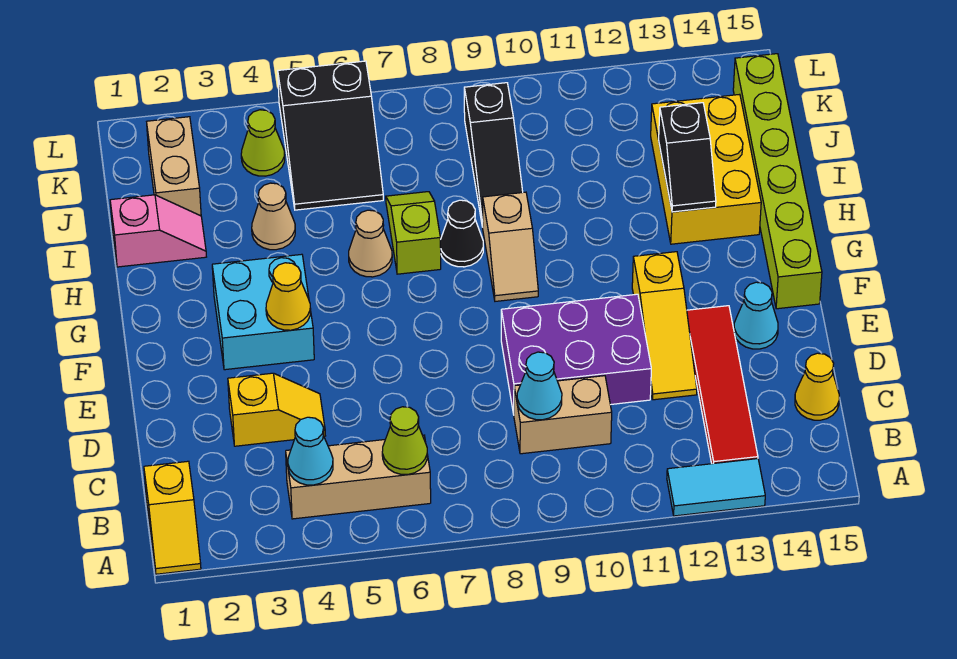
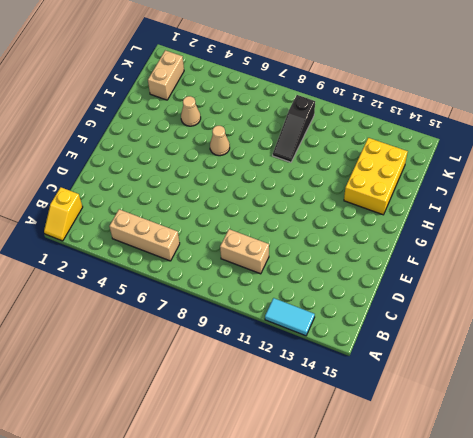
none -> red 1x4 tile [687,306,758,464]
none -> yellow 1x1 cone [795,353,839,420]
none -> yellow 1x2 slope [228,373,325,446]

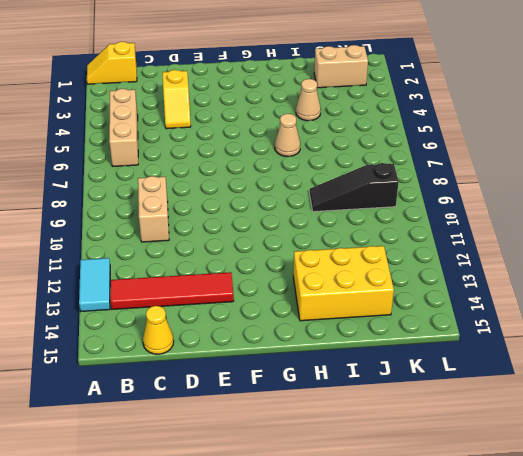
none -> purple 2x3 brick [501,294,651,414]
none -> yellow 1x3 slope [632,252,697,400]
none -> cyan 1x1 cone [734,282,778,349]

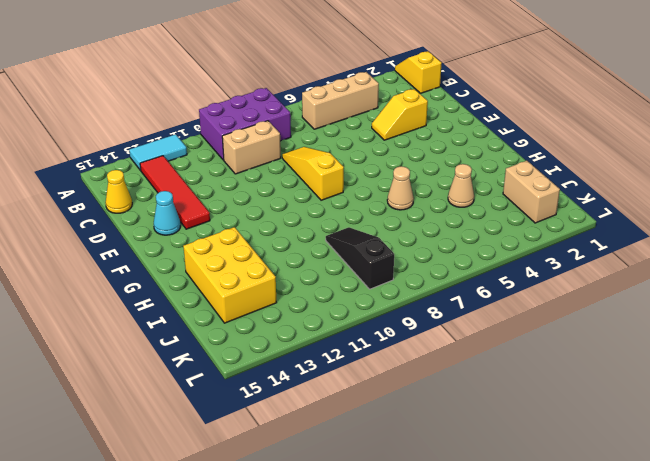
purple 2x3 brick [199,88,291,160] -> purple 2x3 brick moved to [501,294,651,414]
yellow 1x3 slope [282,147,344,200] -> yellow 1x3 slope moved to [632,252,697,400]
none -> cyan 2x2 brick [212,254,314,370]
none -> lime 1x6 brick [733,54,822,309]
none -> tan 1x2 slope [482,192,538,301]

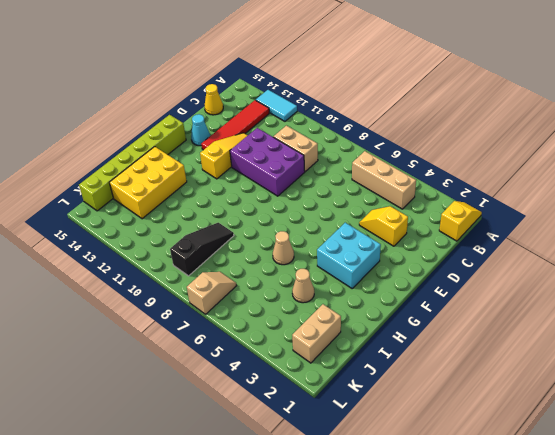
tan 1x2 slope [187,272,237,314] -> tan 1x2 slope moved to [482,192,538,301]
none -> lime 1x2 slope [386,192,441,274]
none -> black 1x1 cone [440,200,483,267]
none -> pink 1x2 slope [110,195,206,267]

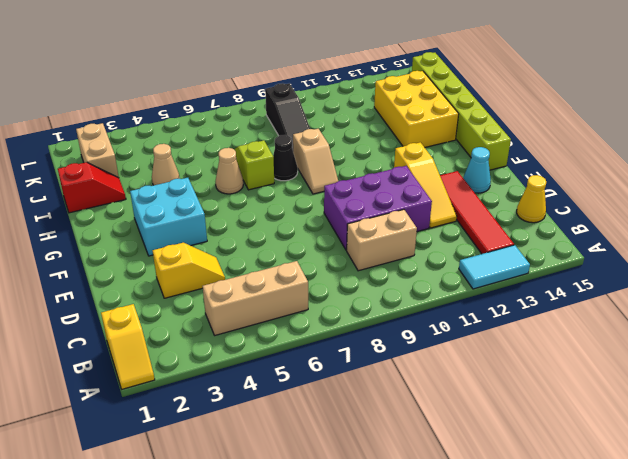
red 1x2 slope [58,162,126,213] -> pink 1x2 slope [110,195,206,267]
none -> black 2x3 slope [278,61,383,210]
none -> lime 1x1 cone [241,110,285,176]
none -> cyan 1x1 cone [288,417,333,485]

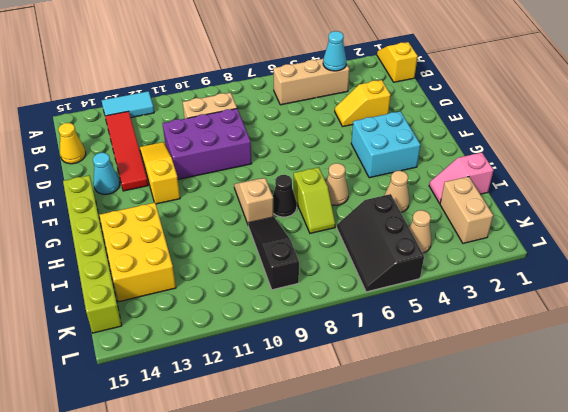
black 2x3 slope [337,194,424,292] -> black 2x3 slope turned to [278,61,383,210]
tan 1x1 cone [409,210,432,253] -> lime 1x1 cone [241,110,285,176]
none -> lime 1x1 cone [382,407,427,474]
none -> cyan 1x1 cone [517,352,562,420]
none -> yellow 1x1 cone [266,263,311,330]

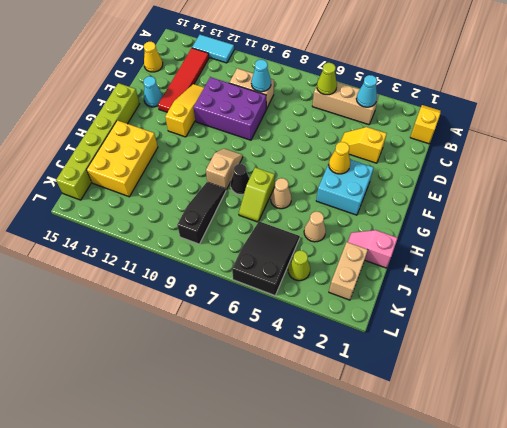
none -> black 1x2 slope [659,103,716,212]

